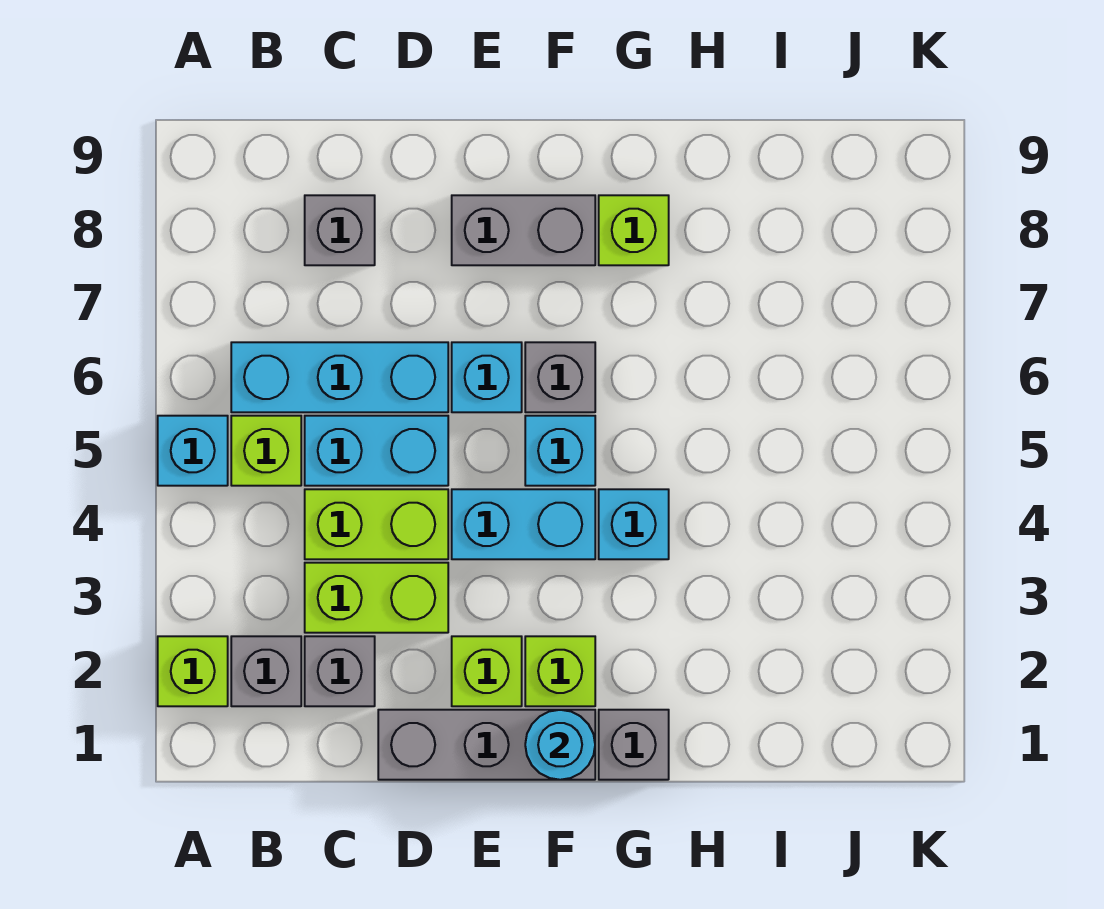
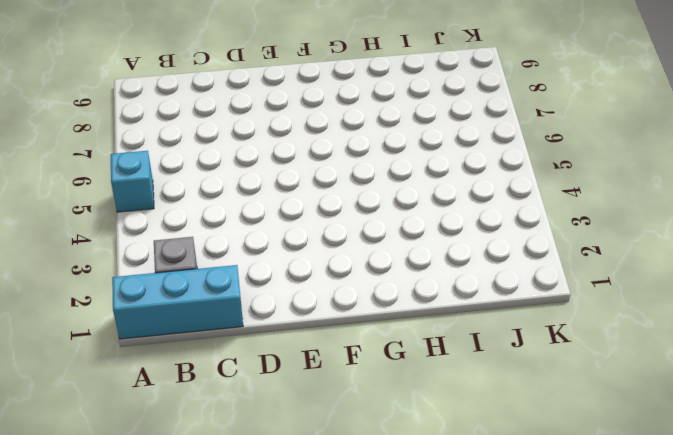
cyan 1x3 brick [112,265,243,339] -> cyan 1x3 brick moved to [231,342,448,412]
none -> lime 1x1 brick [158,636,228,706]
none -> lime 1x1 brick [231,416,301,486]
none -> grey 1x1 brick [305,636,375,706]

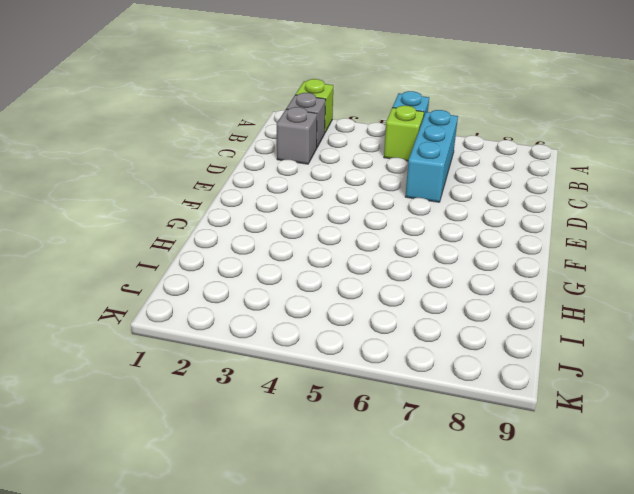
none -> lime 1x2 brick [305,563,448,633]
none -> lime 1x2 brick [305,489,448,559]
none -> cyan 1x2 brick [305,416,448,486]

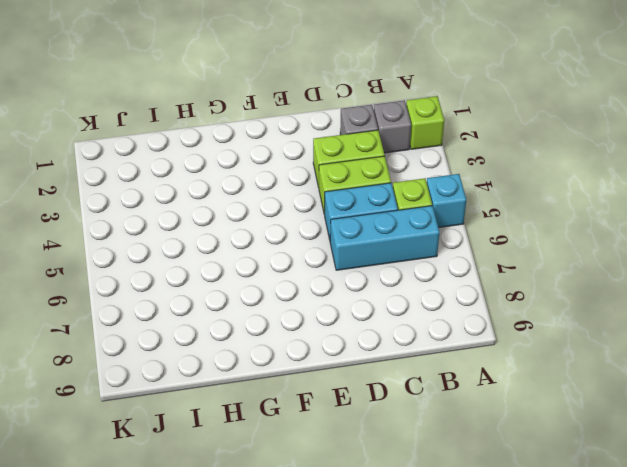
none -> grey 1x1 brick [305,195,375,265]
none -> grey 1x3 brick [378,710,595,780]
none -> lime 1x1 brick [452,636,522,706]

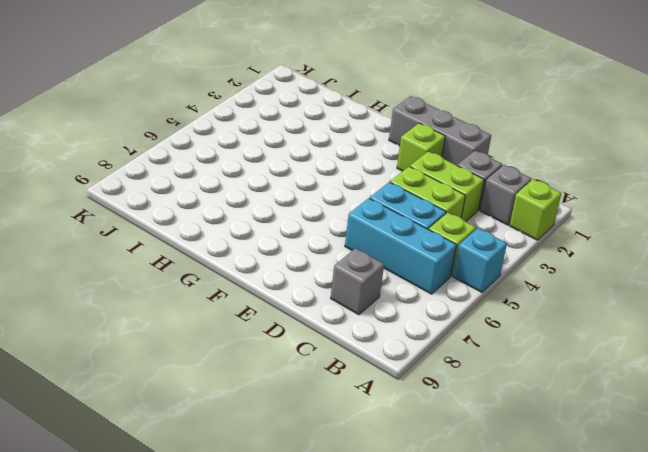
none -> cyan 1x2 brick [452,489,595,559]
none -> cyan 1x1 brick [452,342,522,412]
none -> grey 1x2 brick [452,195,595,265]

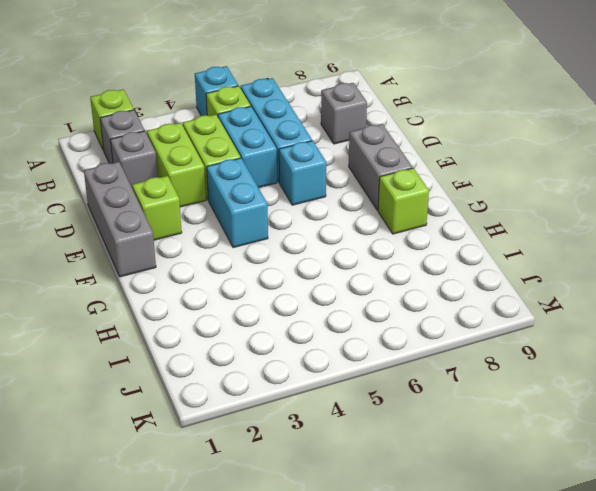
none -> lime 1x1 brick [525,636,595,706]
none -> cyan 1x1 brick [525,416,595,486]
none -> grey 1x1 brick [525,342,595,412]

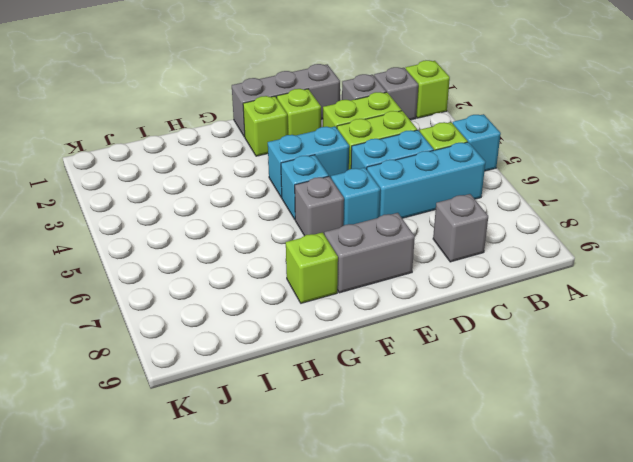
none -> grey 1x1 brick [599,710,669,780]
none -> cyan 1x1 brick [599,489,669,559]
none -> cyan 1x1 round brick [525,710,595,780]

